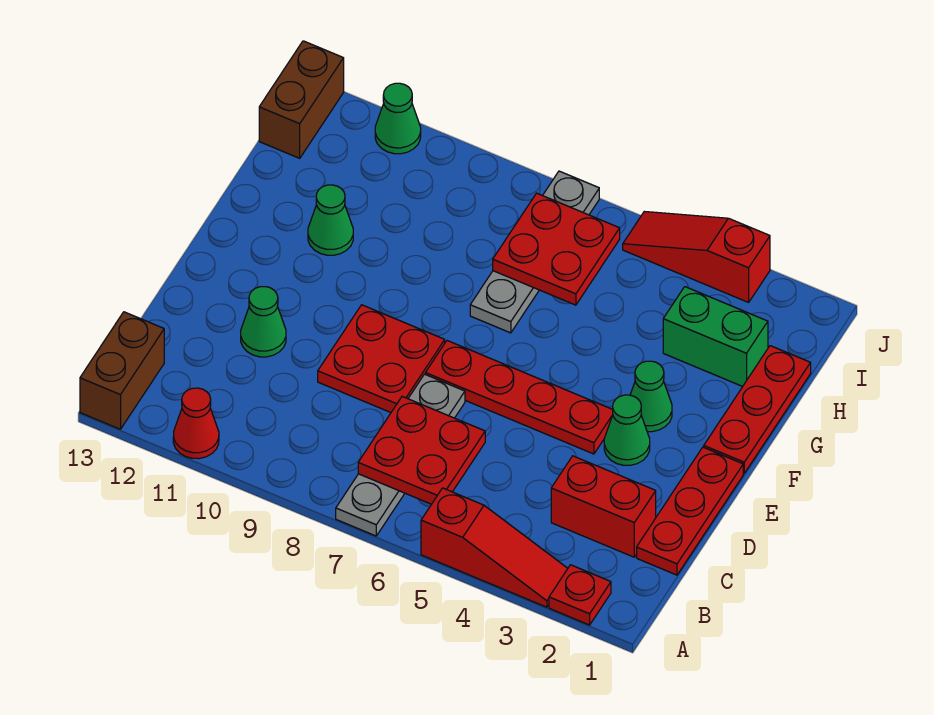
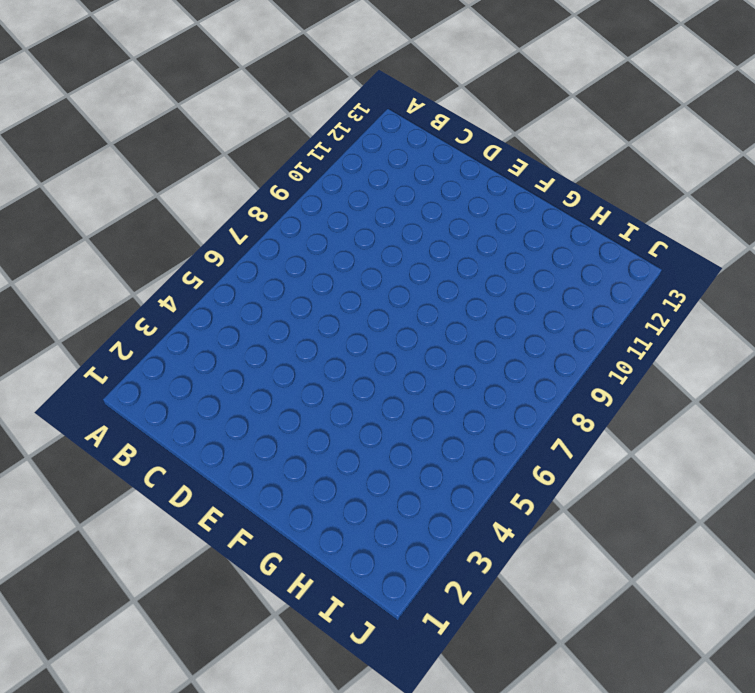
none -> red 1x1 plate [549,565,611,625]
none -> red 1x3 slope [421,488,568,607]
none -> grey 1x4 plate [336,374,465,536]

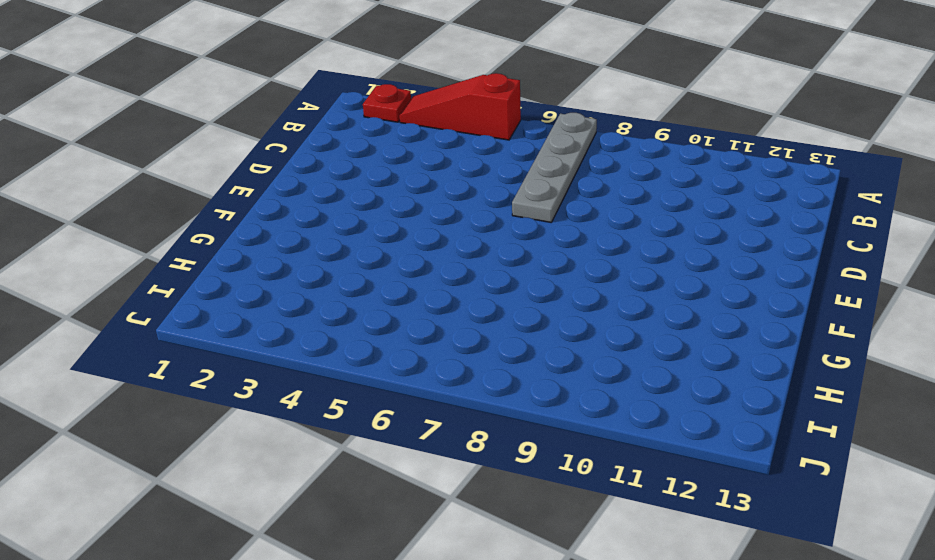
none -> red 1x1 cone [173,388,219,459]
none -> brown 1x2 brick [80,312,164,429]
none -> red 1x3 plate [637,447,743,575]

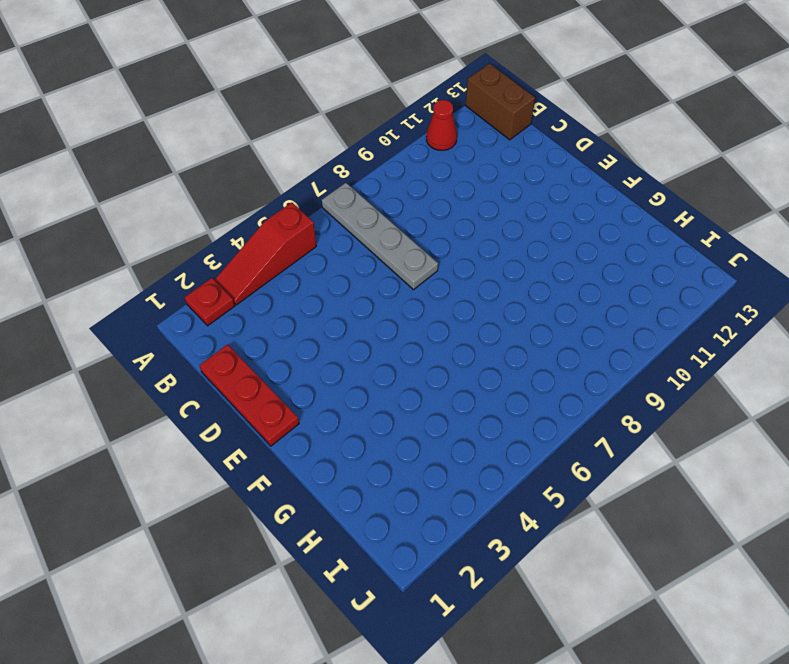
none -> red 1x2 brick [551,456,656,557]
none -> red 2x2 plate [318,305,445,413]
none -> green 1x1 cone [241,287,286,357]

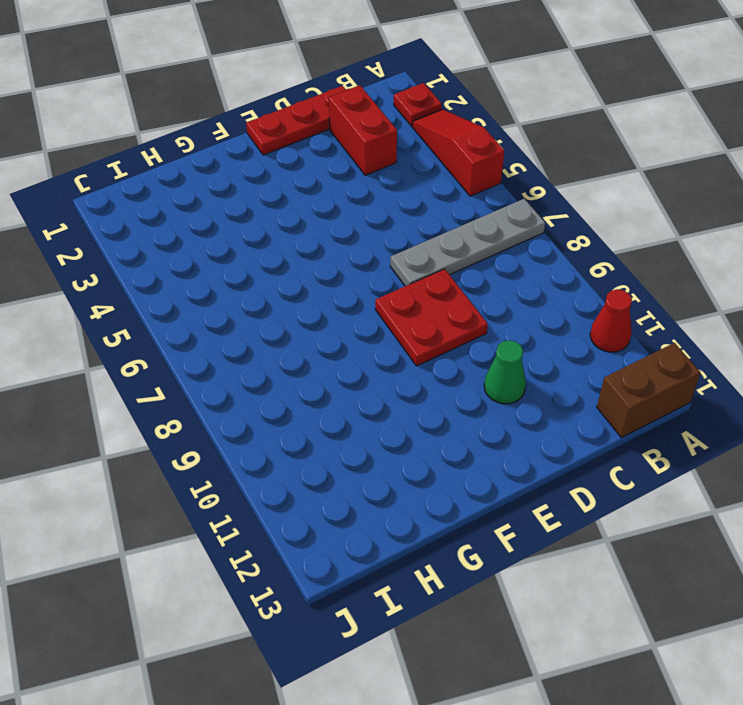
none -> green 1x1 cone [604,395,650,465]
none -> red 1x4 plate [425,341,613,454]
none -> red 1x3 plate [704,346,811,473]

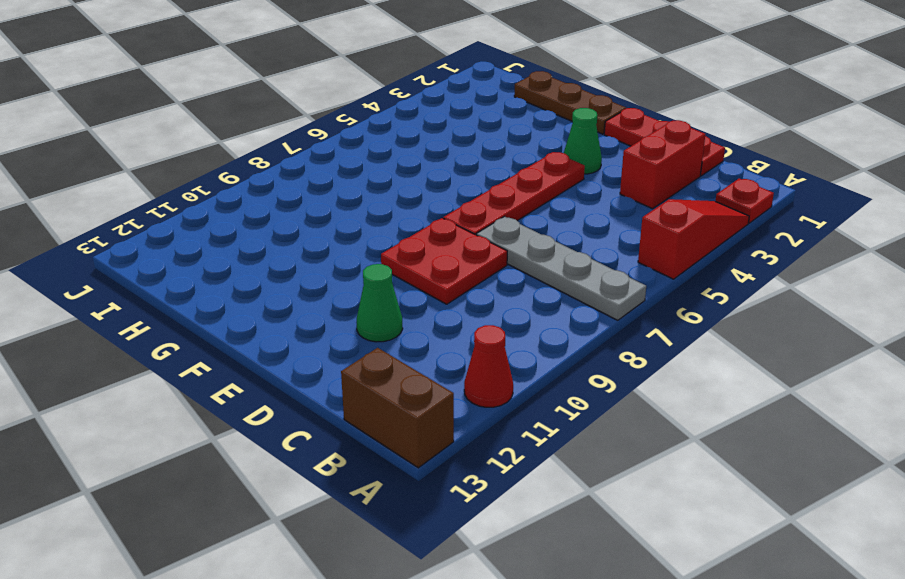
brown 1x3 plate [514,71,626,134] -> red 1x3 plate [704,346,811,473]
none -> green 1x1 cone [630,361,672,432]
none -> grey 1x4 plate [470,171,599,333]
none -> green 1x1 cone [308,185,353,255]

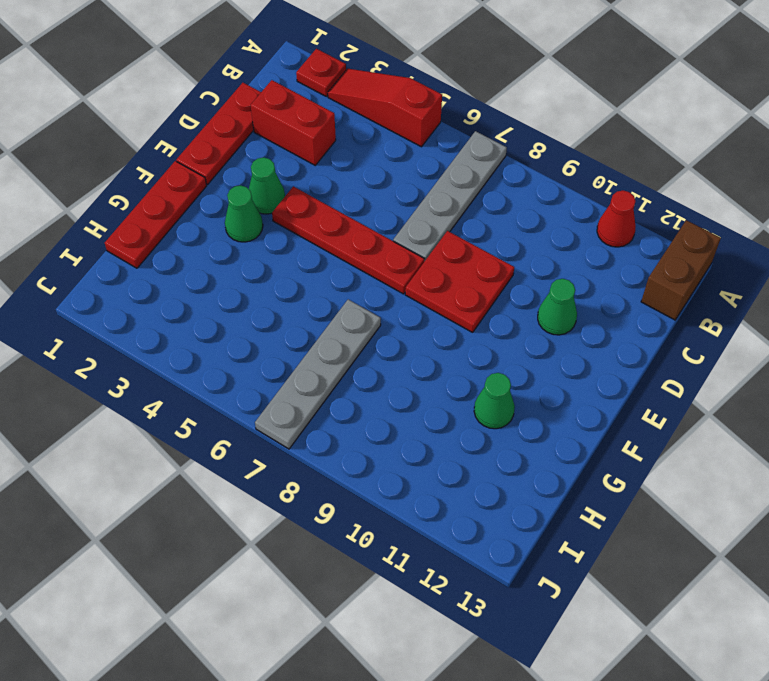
none -> green 1x2 brick [663,287,768,387]
none -> brown 1x2 brick [259,41,344,158]
none -> red 1x3 slope [623,211,770,302]

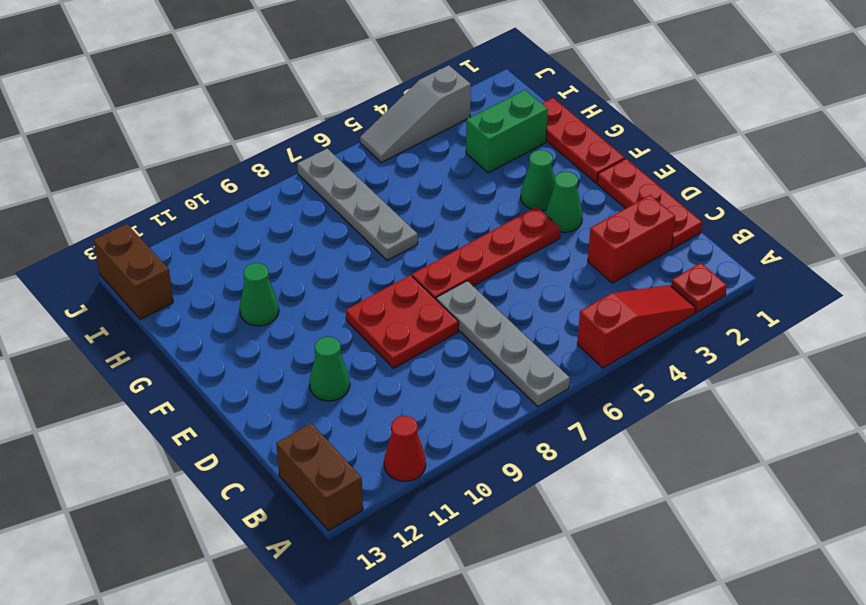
grey 1x3 slope [360,65,471,162] -> red 1x3 slope [623,211,770,302]
none -> green 1x1 cone [375,83,421,154]
none -> red 2x2 plate [358,397,485,504]
none -> red 2x2 plate [493,193,620,305]

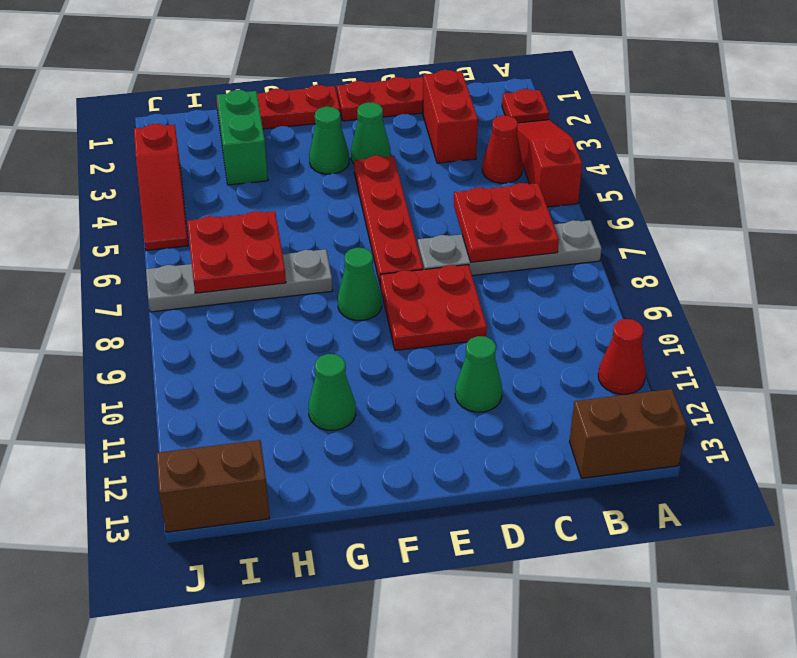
red 1x1 cone [482,115,523,183] -> none
green 1x1 cone [338,248,382,320] -> green 1x1 cone moved to [375,83,421,154]

